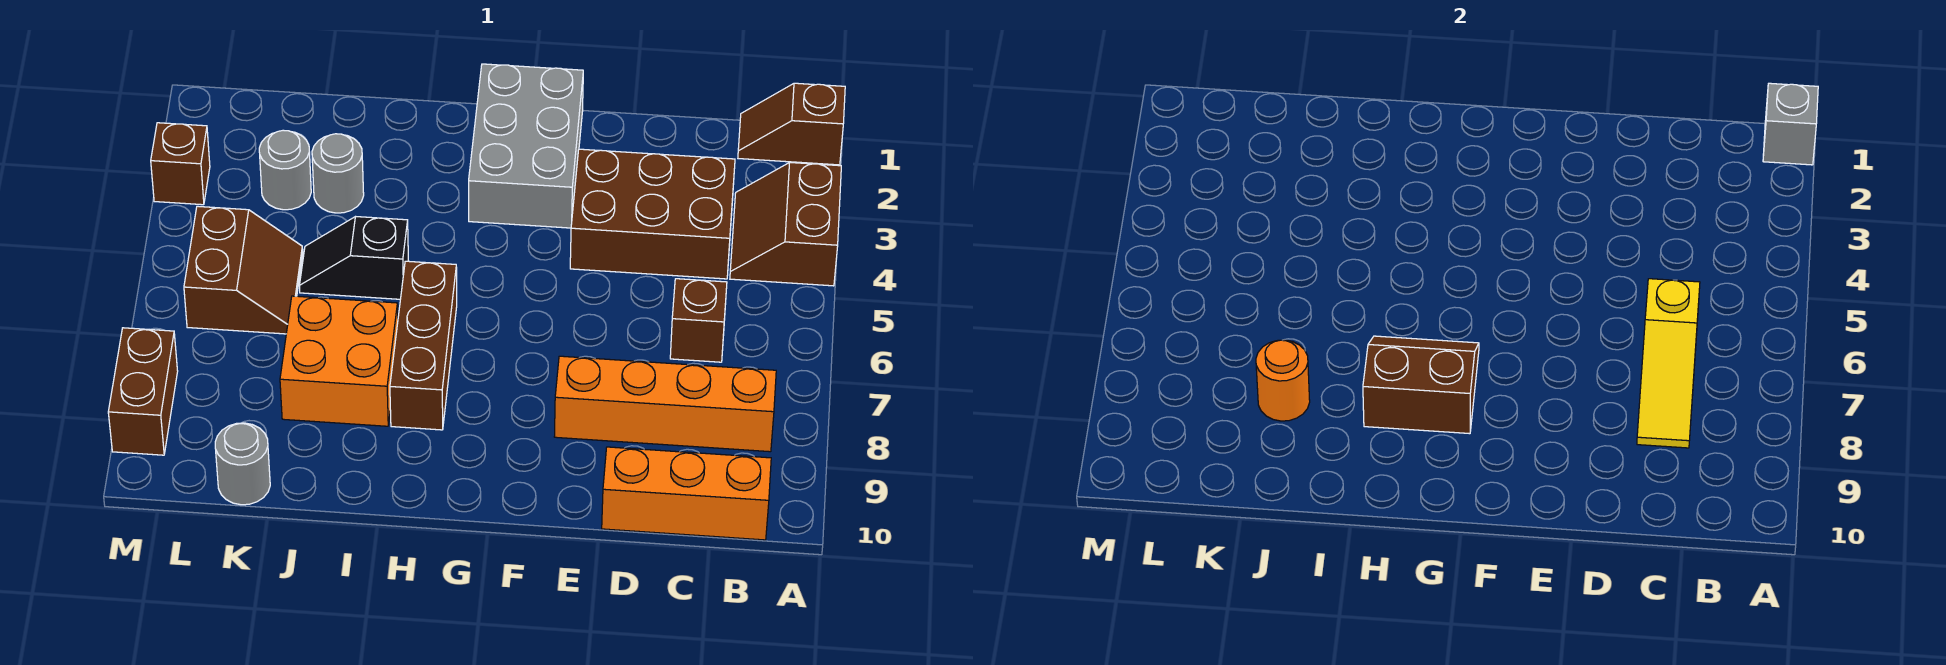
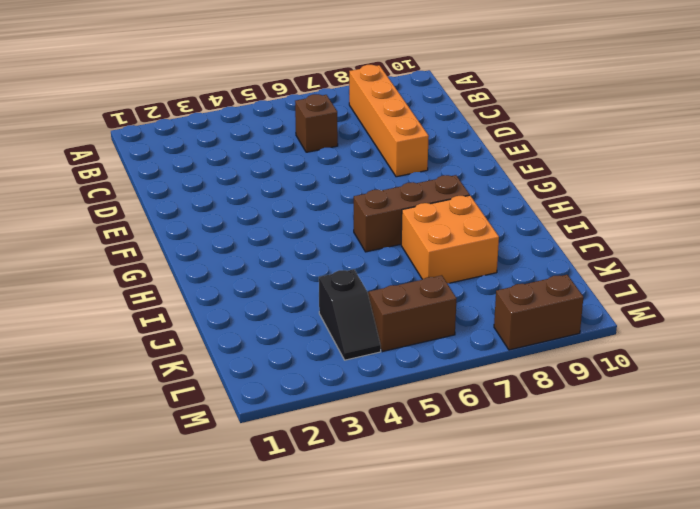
black 1x2 slope [319,269,381,360] -> black 1x2 slope moved to [299,217,408,299]
none -> brown 1x2 slope [738,83,845,165]
none -> brown 2x2 slope [730,163,841,286]
none -> orange 1x3 brick [602,447,771,540]

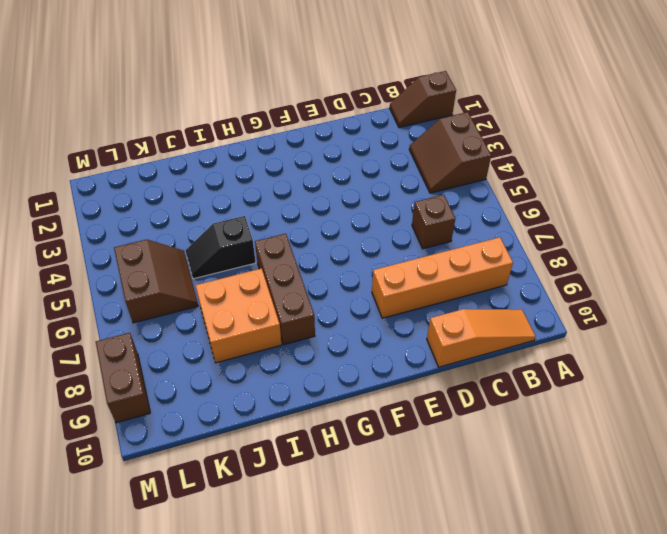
orange 1x3 slope [427,309,536,367] -> orange 1x3 brick [602,447,771,540]
none -> brown 2x3 brick [570,149,735,279]
none -> grey 2x3 brick [469,64,583,228]
none -> grey 1x1 round brick [312,134,364,213]

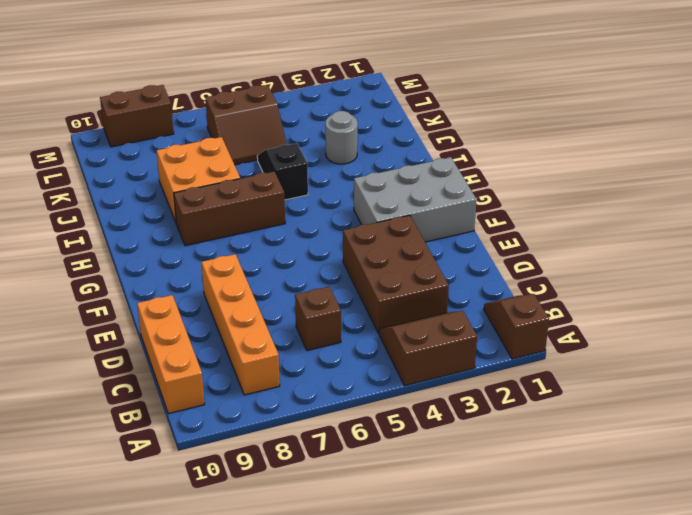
none -> grey 1x1 round brick [259,130,311,210]
none -> grey 1x1 round brick [215,423,270,505]
none -> brown 1x1 brick [151,123,210,205]

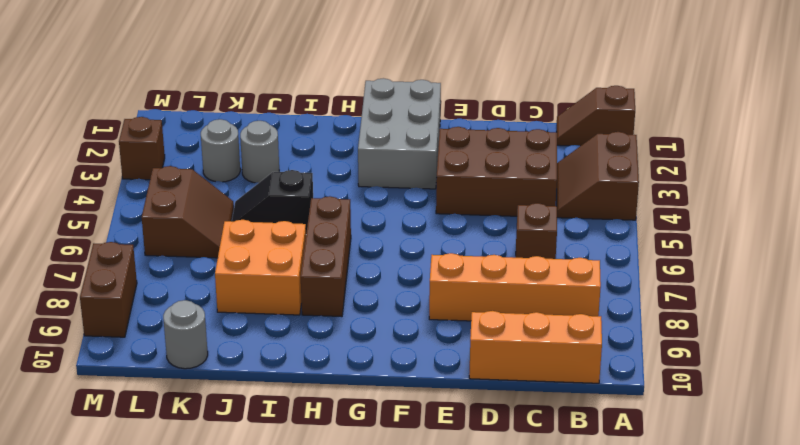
none -> grey 1x1 brick [1763,83,1818,165]
none -> yellow 1x3 slope [1637,279,1700,448]
none -> brown 2x2 slope [1363,336,1479,434]

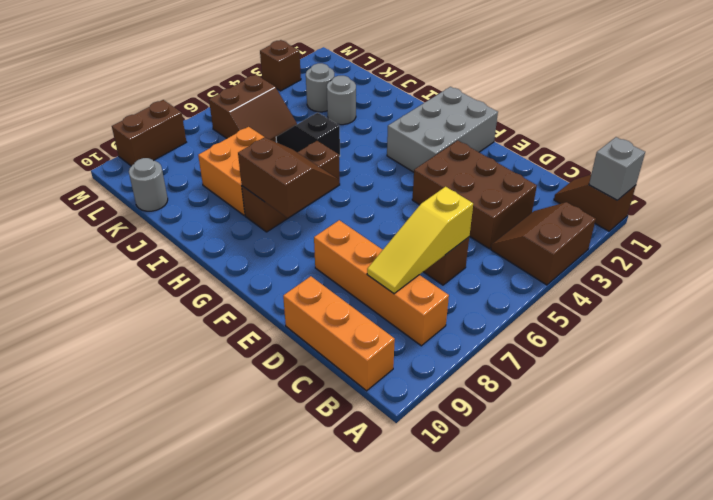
none -> orange 1x1 round brick [1256,340,1310,421]

